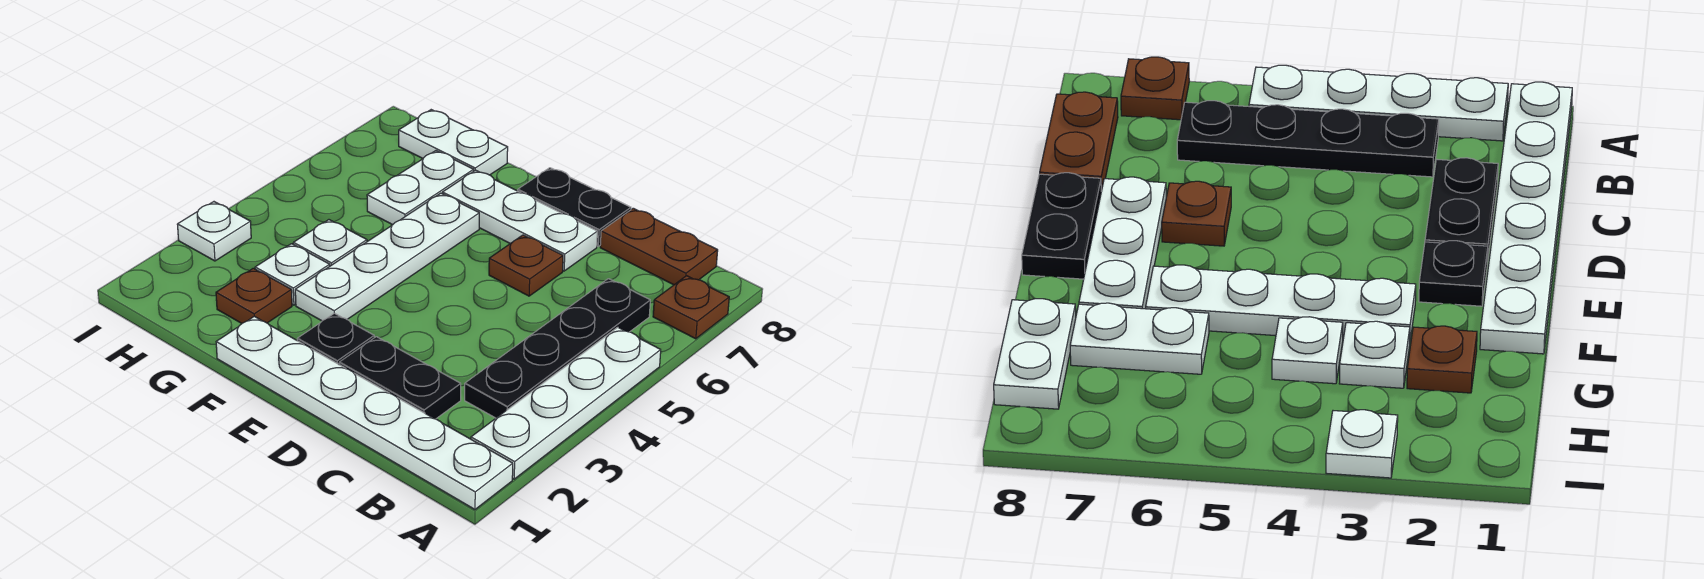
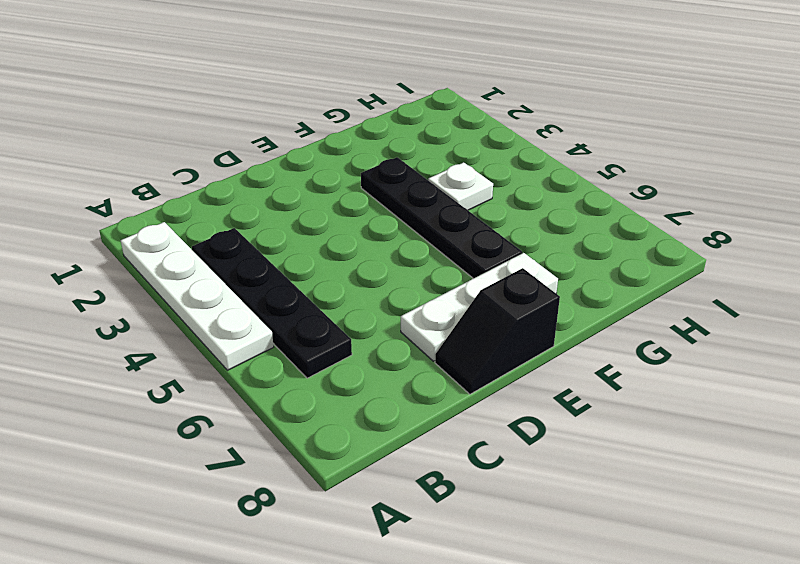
black 1x2 slope [435,268,560,394] -> black 1x2 plate [518,168,631,246]
black 1x4 plate [361,157,522,279] -> white 1x4 plate [295,193,479,321]
none -> white 1x6 plate [216,316,513,509]
none -> brown 1x1 plate [653,276,729,339]
none -> brown 1x2 plate [600,208,718,285]

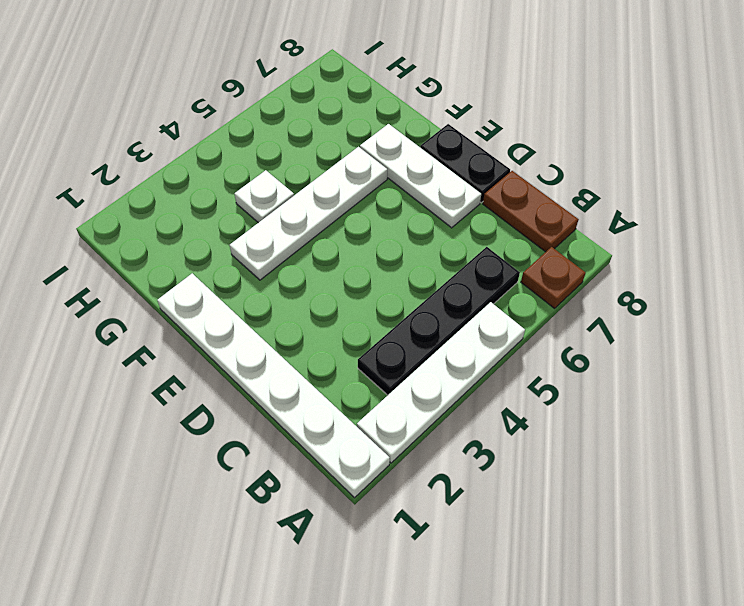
none -> black 1x2 plate [339,337,461,419]
none -> brown 1x1 plate [489,235,563,296]
none -> black 1x1 plate [297,313,374,364]

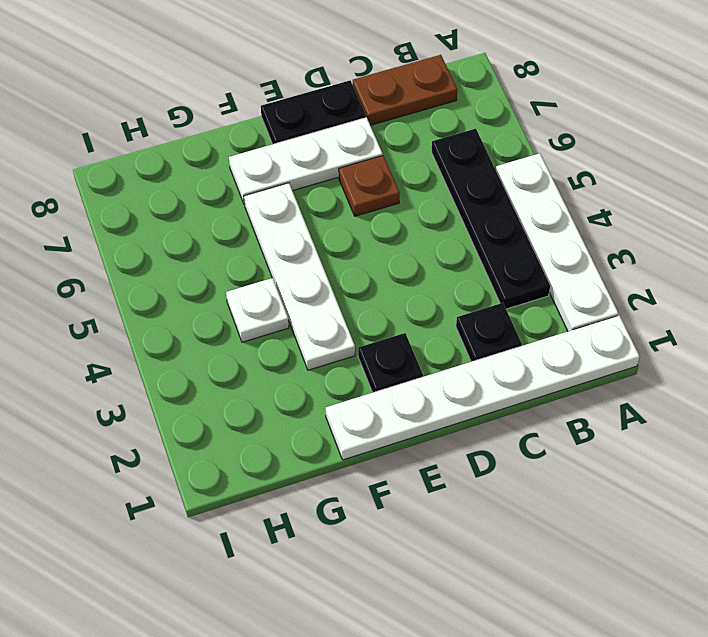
black 1x1 plate [456,303,522,362] -> black 1x2 plate [339,337,461,419]
none -> brown 1x1 plate [653,276,729,339]
none -> brown 1x1 plate [216,268,292,323]
none -> white 1x1 plate [255,244,330,305]

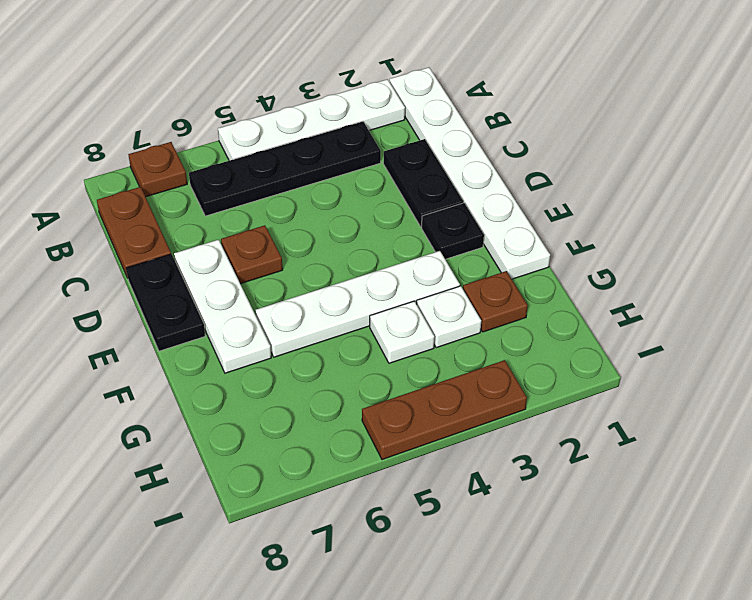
brown 1x3 plate [362,360,527,460] -> white 1x1 plate [177,202,251,261]
none -> white 1x2 plate [367,151,474,225]
none -> white 1x2 plate [399,110,508,175]

